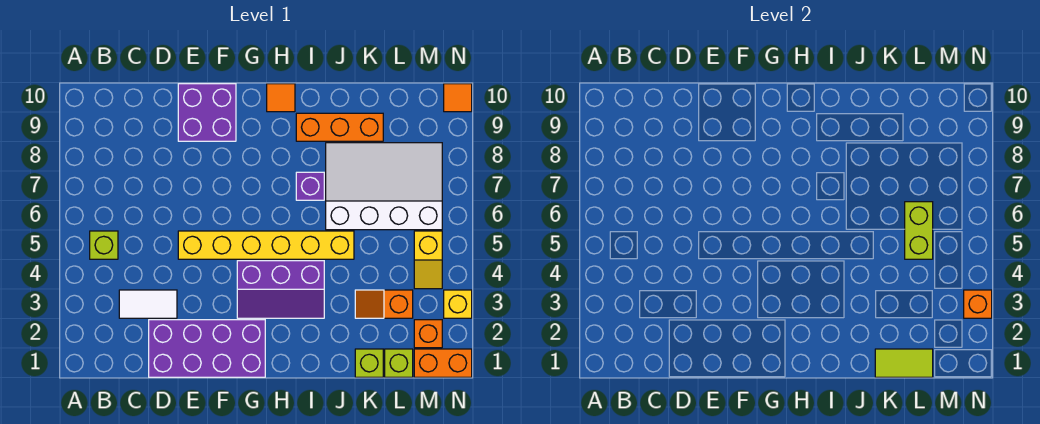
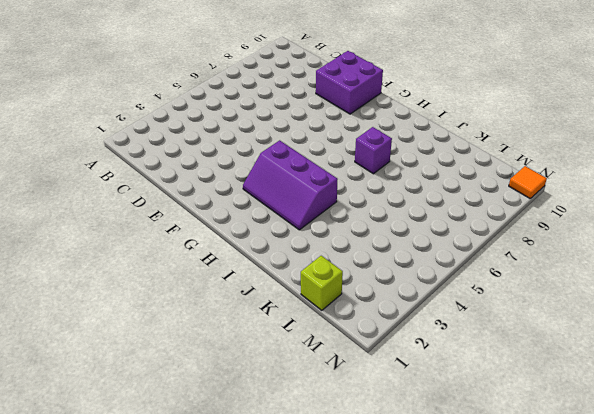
none -> lime 1x1 brick [90,231,118,259]
none -> white 1x2 tile [119,290,177,318]
none -> purple 2x4 brick [149,320,265,377]

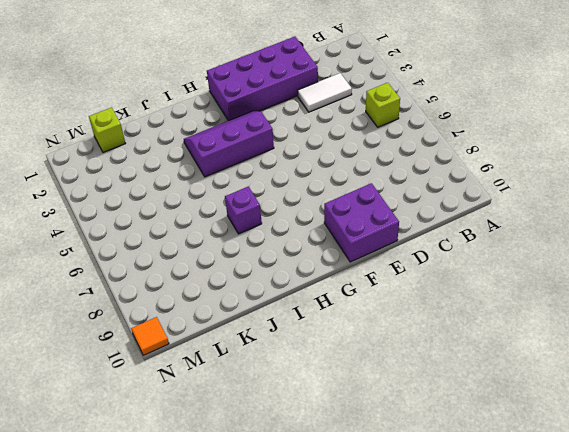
none -> yellow 1x6 brick [178,231,354,259]
none -> orange 1x1 tile [267,84,295,112]
none -> orange 1x3 brick [296,113,383,141]

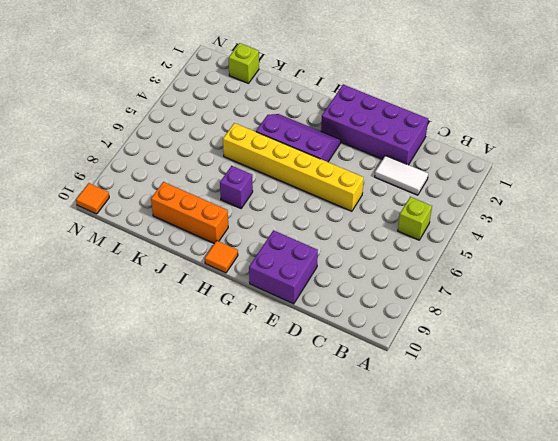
none -> white 3x4 slope [326,143,442,230]
none -> lime 1x1 brick [355,349,383,377]
none -> orange 1x2 slope [355,290,413,318]

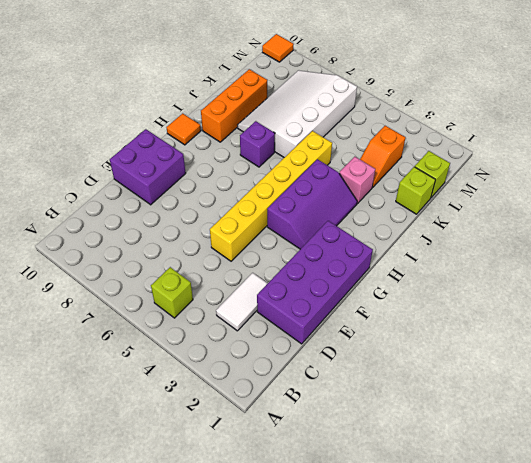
pink 1x1 brick [339,157,375,204] -> none
none -> orange 1x2 brick [414,349,472,377]
none -> orange 1x1 brick [414,320,442,348]
none -> yellow 1x2 slope [414,231,442,289]

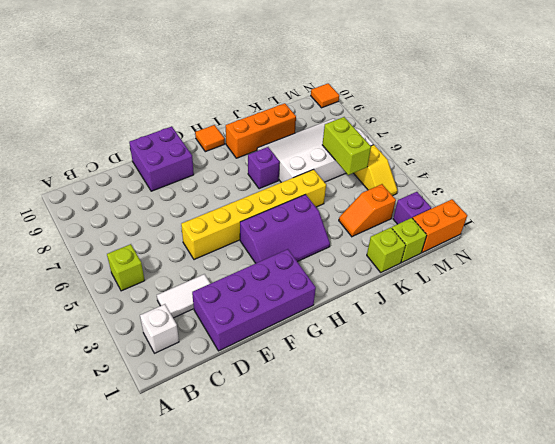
white 1x1 brick [140,304,179,353] -> none
purple 1x1 brick [393,192,431,224] -> orange 1x1 brick [414,320,442,348]
none -> yellow 1x1 brick [444,290,472,318]
none -> lime 1x2 tile [875,349,933,377]
none -> orange 1x1 brick [964,290,992,318]

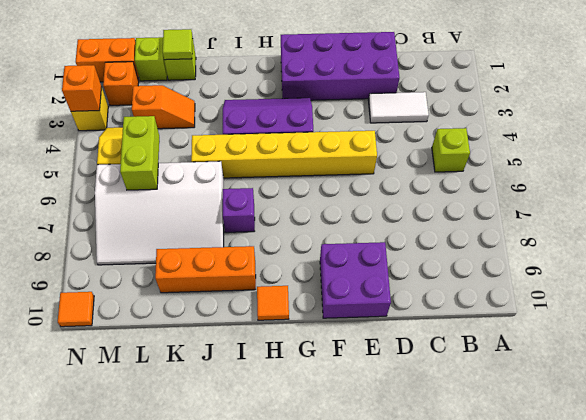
lime 1x1 tile [163,29,193,60] -> lime 1x2 tile [875,349,933,377]

